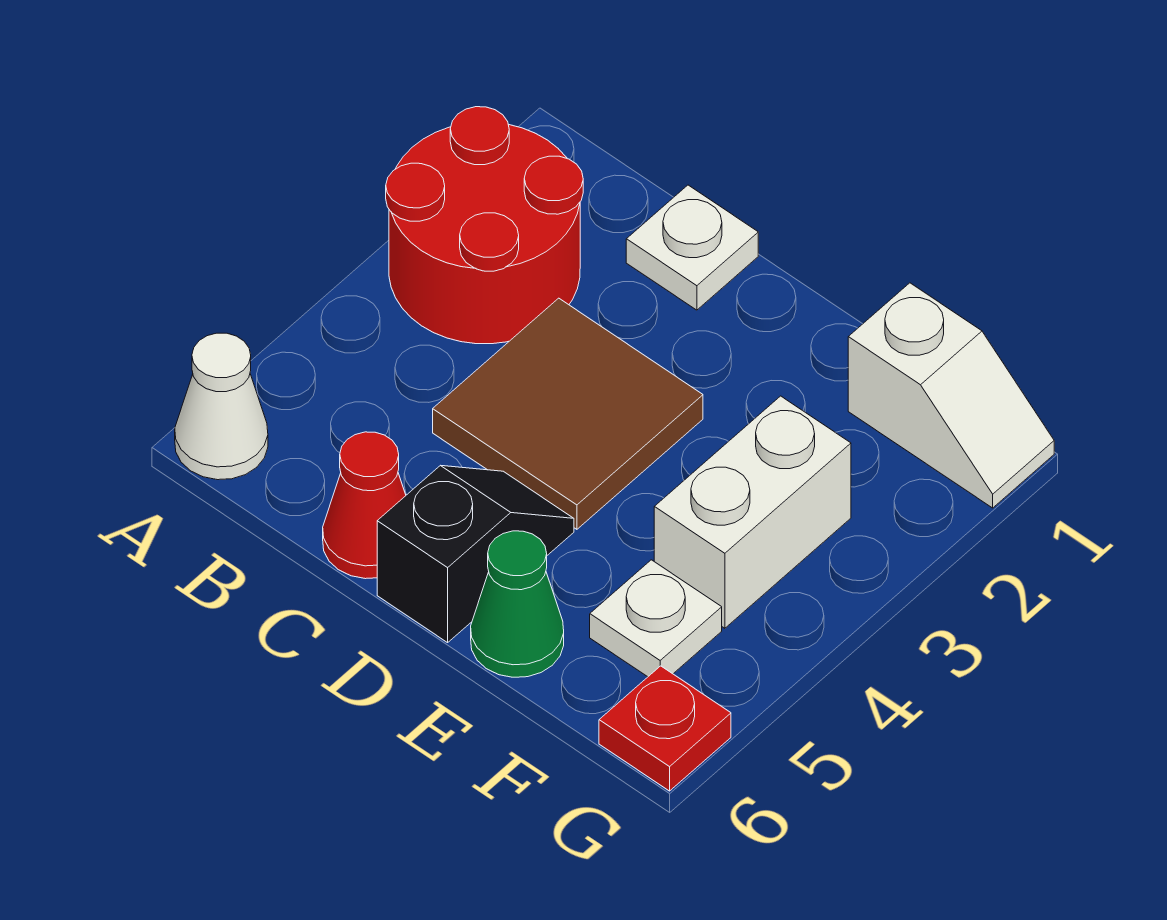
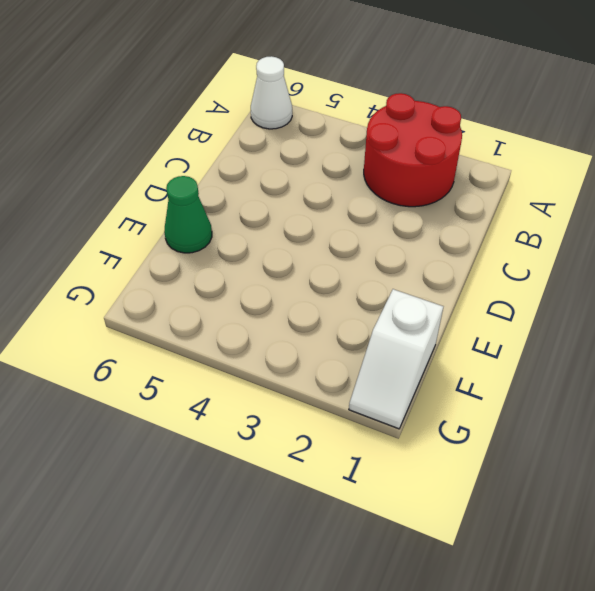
none -> white 1x1 plate [626,185,758,310]
none -> brown 2x2 tile [433,298,703,529]

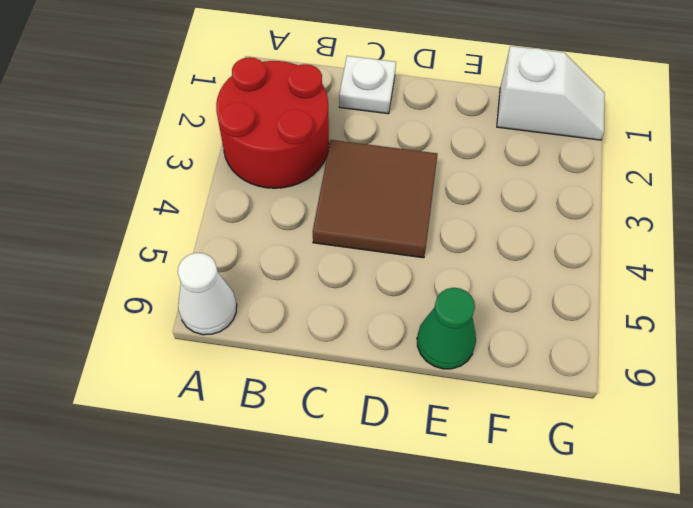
none -> red 1x1 cone [323,432,406,579]
none -> black 1x2 slope [377,466,574,643]

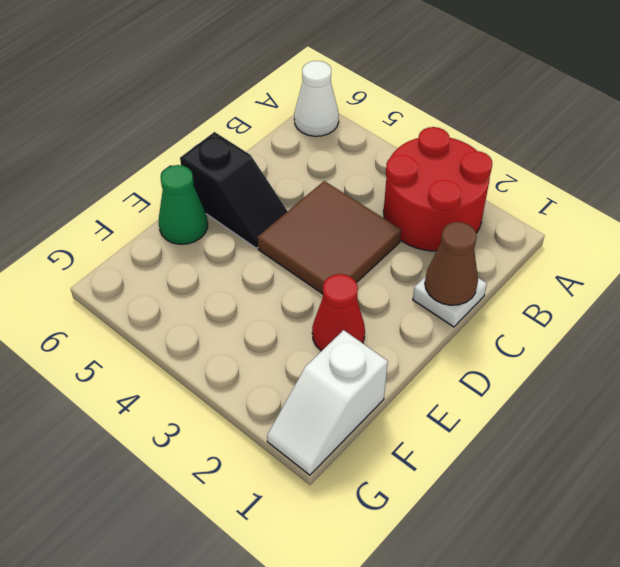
brown 1x1 cone [425,222,478,305] -> none
red 1x1 cone [312,274,365,351] -> red 1x1 cone moved to [323,432,406,579]
none -> white 1x2 brick [654,396,851,628]
none -> white 1x1 plate [590,560,722,677]

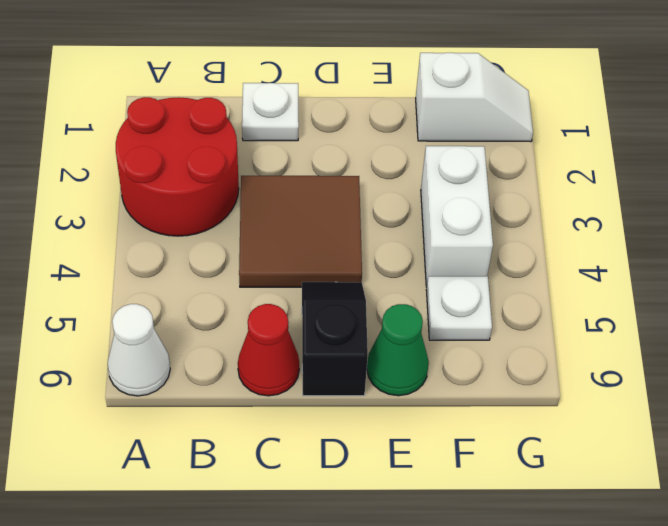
none -> red 1x1 plate [599,666,731,791]

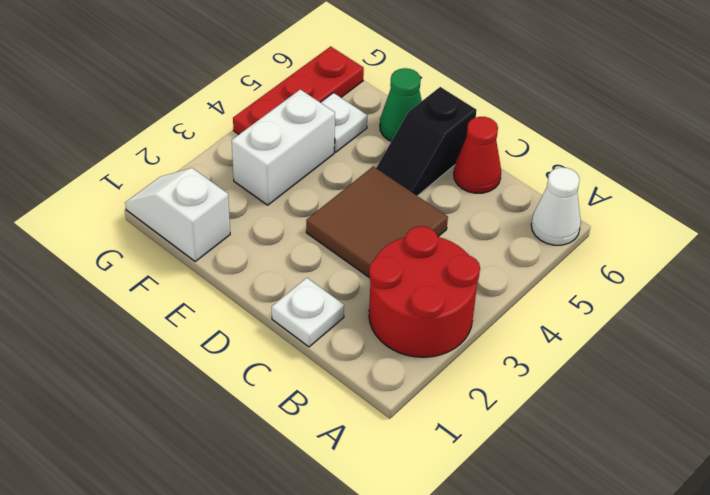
red 1x3 plate [233,46,364,134] -> red 1x1 plate [599,666,731,791]

